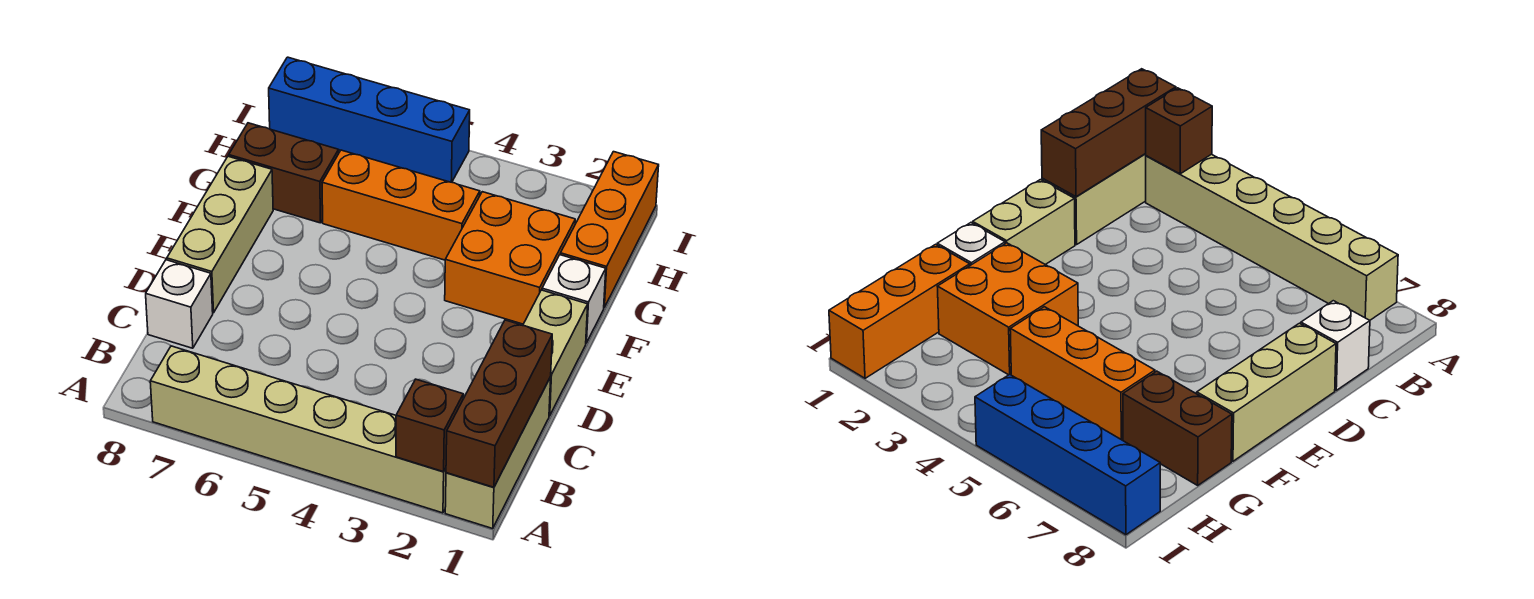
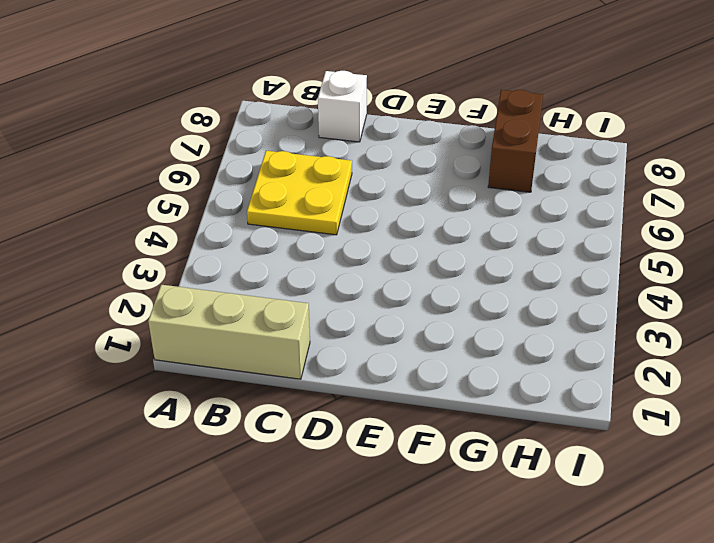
yellow 2x2 plate [247,151,352,235] -> none
none -> tan 1x6 brick [150,346,446,513]
none -> tan 1x2 brick [523,290,588,416]
none -> tan 1x3 brick [167,156,273,313]

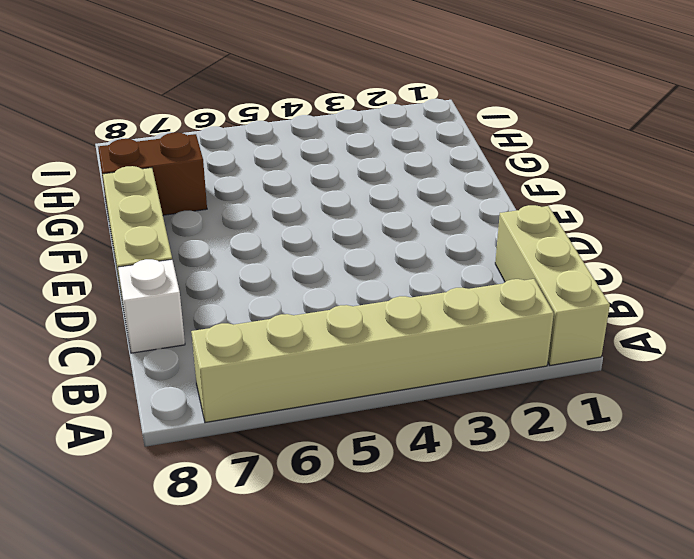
none -> tan 1x2 brick [523,290,588,416]
none -> white 1x1 brick [542,255,606,343]
none -> orange 2x2 brick [445,192,575,324]

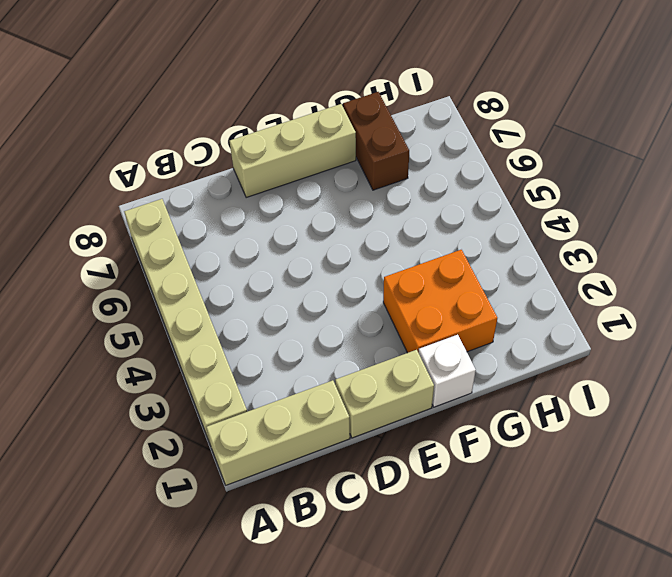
none -> white 1x1 brick [146,260,213,348]
none -> orange 1x3 brick [560,152,659,307]
none -> orange 1x3 brick [322,150,480,260]

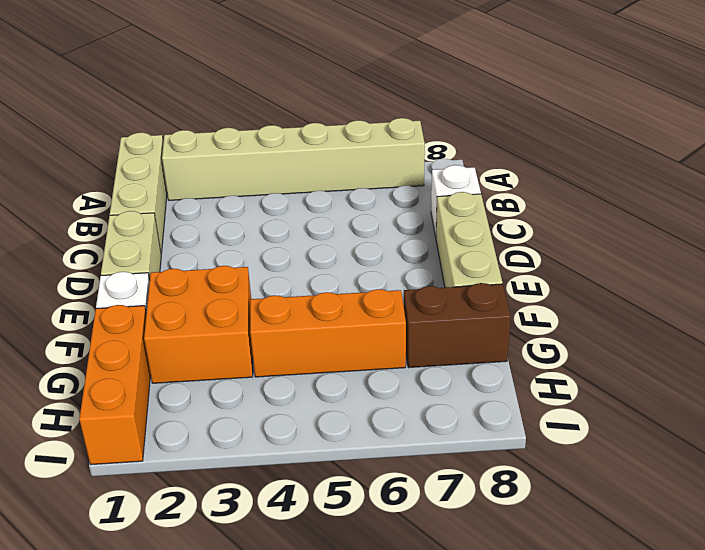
none -> blue 1x4 brick [269,57,470,182]
none -> brown 1x3 brick [446,320,552,487]
none -> brown 1x1 brick [396,379,463,472]

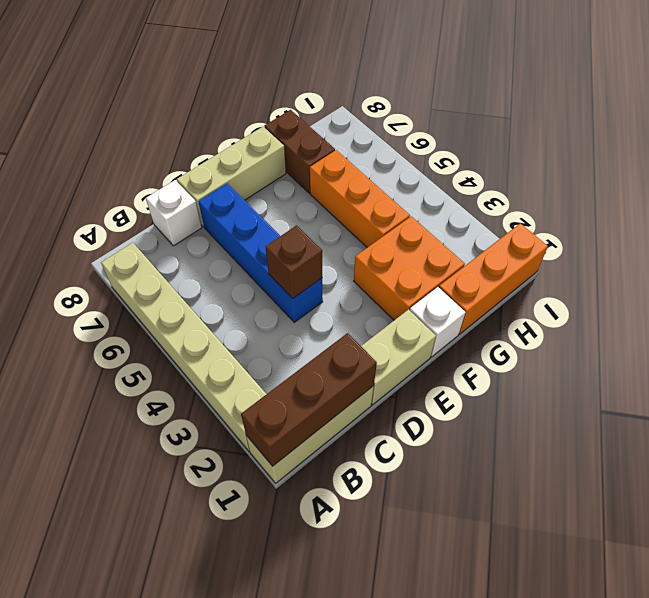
blue 1x4 brick [198,183,323,322] -> blue 1x4 brick moved to [269,57,470,182]
brown 1x1 brick [266,225,322,298] -> brown 1x1 brick moved to [396,379,463,472]

